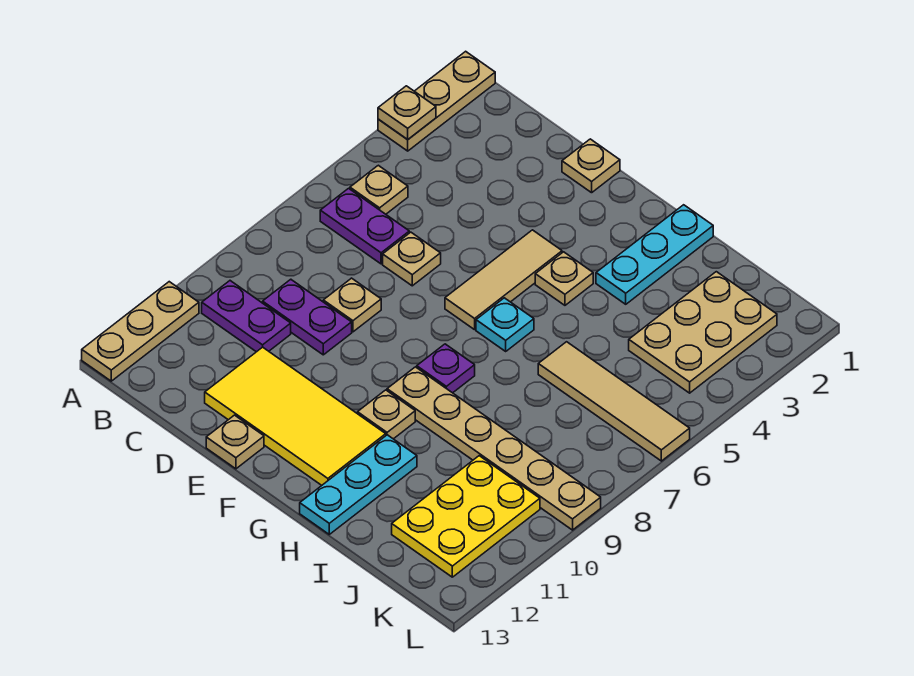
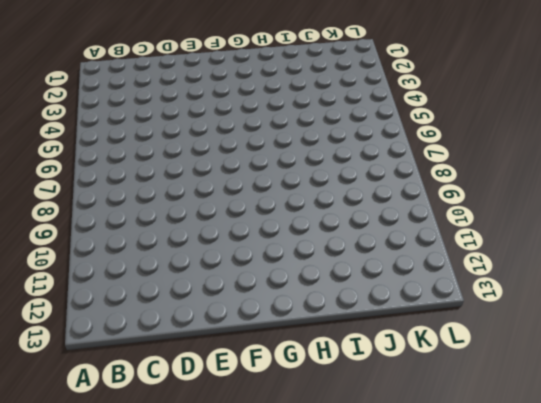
none -> tan 1x3 plate [378,51,495,151]
none -> tan 1x3 plate [82,282,199,381]
none -> tan 1x1 plate [350,165,408,214]

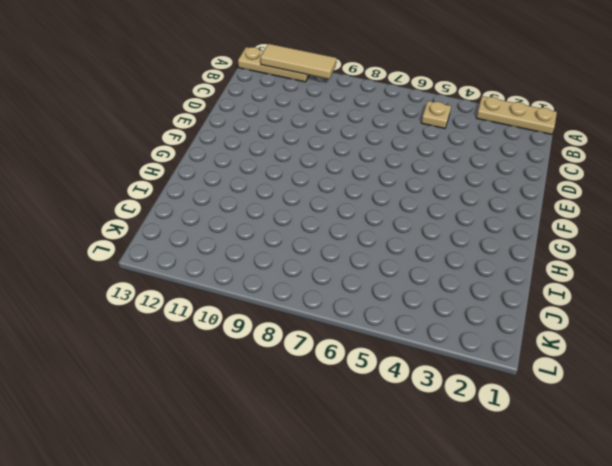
tan 1x3 tile [260,44,336,79] -> tan 1x3 tile moved to [445,230,562,330]
none -> purple 1x2 plate [320,188,409,264]
none -> purple 1x2 plate [202,281,291,352]
none -> purple 1x2 plate [263,279,352,355]

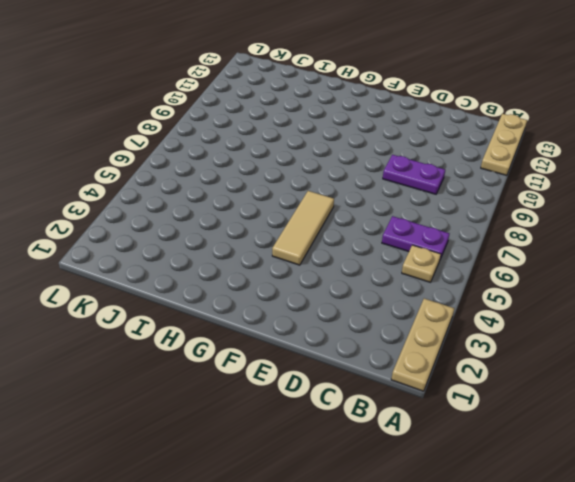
none -> purple 1x2 plate [202,281,291,352]
none -> tan 1x1 plate [383,232,441,286]
none -> tan 1x1 plate [323,278,381,332]

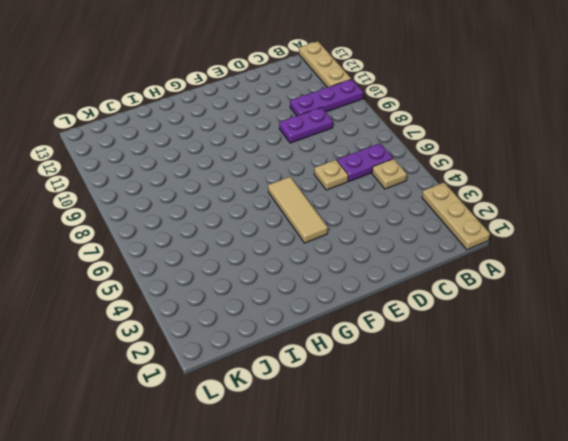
purple 1x3 plate [290,79,363,116] -> purple 1x2 plate [202,281,291,352]
none -> tan 1x1 plate [323,278,381,332]
none -> yellow 2x4 tile [205,347,386,485]
none -> tan 1x1 plate [562,139,620,193]

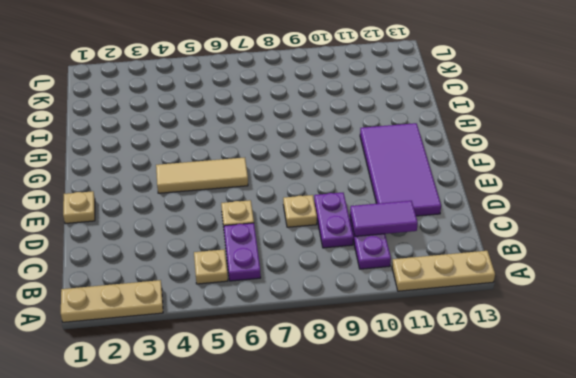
purple 1x2 tile [350,201,418,236] -> none
purple 2x4 tile [360,123,441,216] -> yellow 2x4 tile [205,347,386,485]
none -> tan 1x1 plate [206,415,264,469]
none -> tan 1x1 plate [535,252,593,305]
none -> cyan 1x1 plate [476,298,534,351]

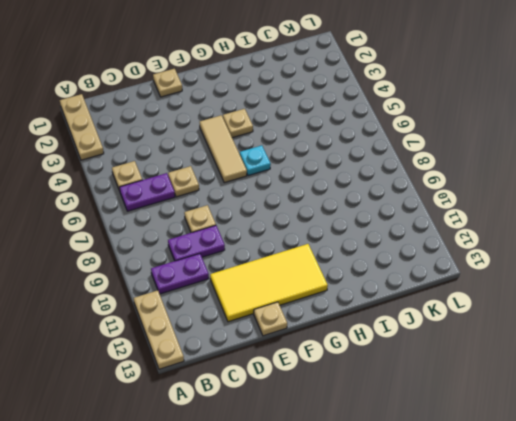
none -> purple 1x1 plate [417,344,475,393]
none -> tan 1x6 plate [387,367,601,530]
none -> tan 1x1 plate [358,390,415,439]

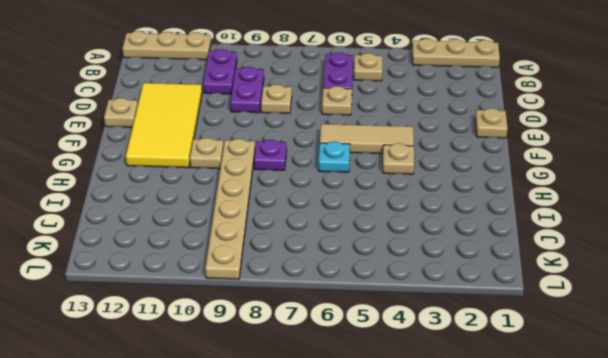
none -> cyan 1x3 plate [596,205,713,304]
none -> cyan 1x3 plate [300,435,417,534]
none -> tan 1x4 tile [538,342,690,461]

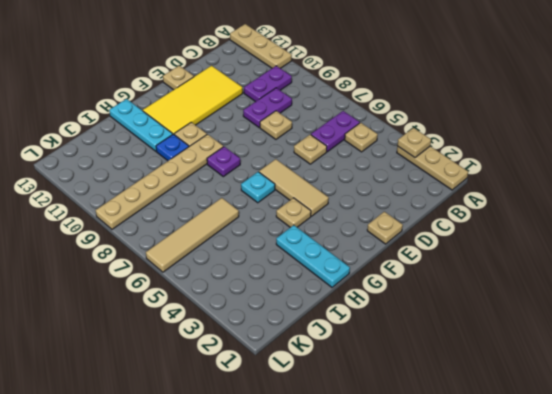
blue 1x1 plate [156,134,189,161] -> none
none -> tan 2x3 plate [629,272,777,393]
none -> yellow 2x3 plate [392,456,540,577]

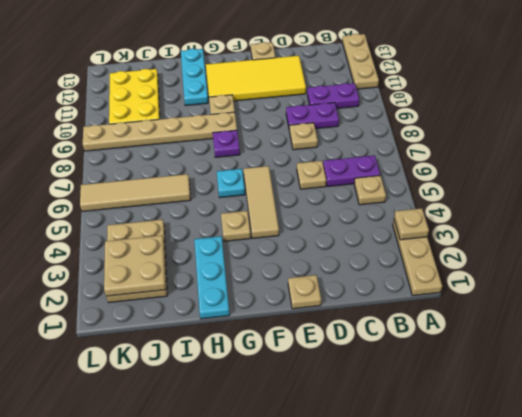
tan 2x2 plate [104,235,166,296] -> none

